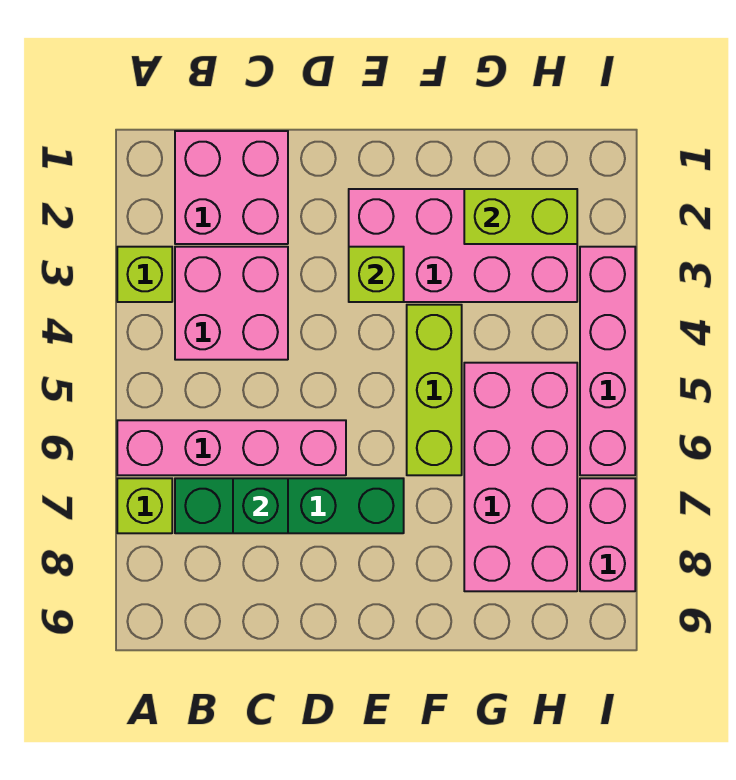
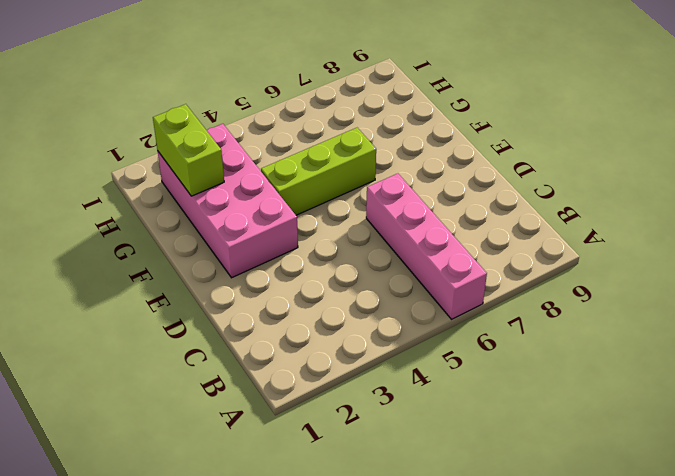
none -> lime 1x1 brick [117,247,172,302]
none -> lime 1x1 brick [117,478,172,533]
none -> pink 2x2 brick [175,131,288,244]

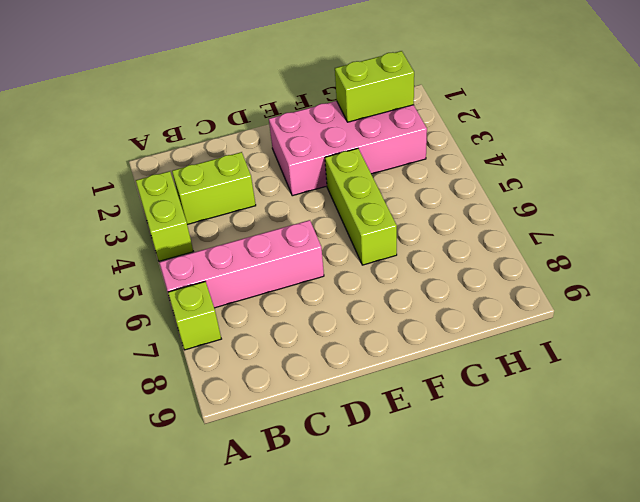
lime 1x2 brick [136,171,193,261] -> lime 1x1 brick [117,247,172,302]
lime 1x2 brick [172,152,256,225] -> pink 2x2 brick [175,247,288,360]
none -> pink 2x2 brick [175,131,288,244]
none -> green 1x4 brick [175,478,404,533]
none -> pink 2x4 brick [464,363,577,591]

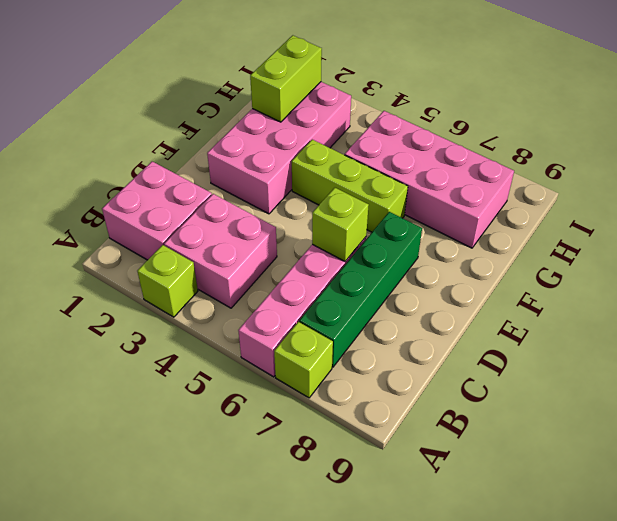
lime 1x1 brick [312,188,369,261] -> lime 1x1 brick moved to [349,247,404,302]
none -> pink 1x4 brick [580,247,635,475]
none -> pink 1x2 brick [580,478,635,591]
none -> green 1x1 brick [233,478,288,533]

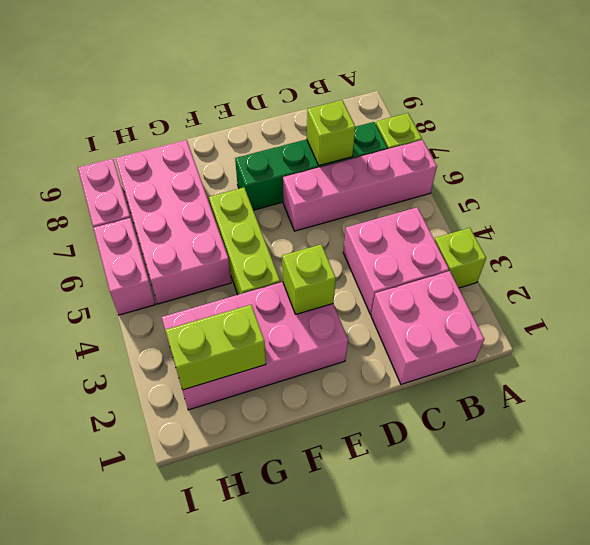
lime 1x1 brick [307,100,355,166] -> green 1x1 brick [233,478,288,533]
pink 1x2 brick [93,218,155,315] -> pink 1x4 brick [580,247,635,475]

